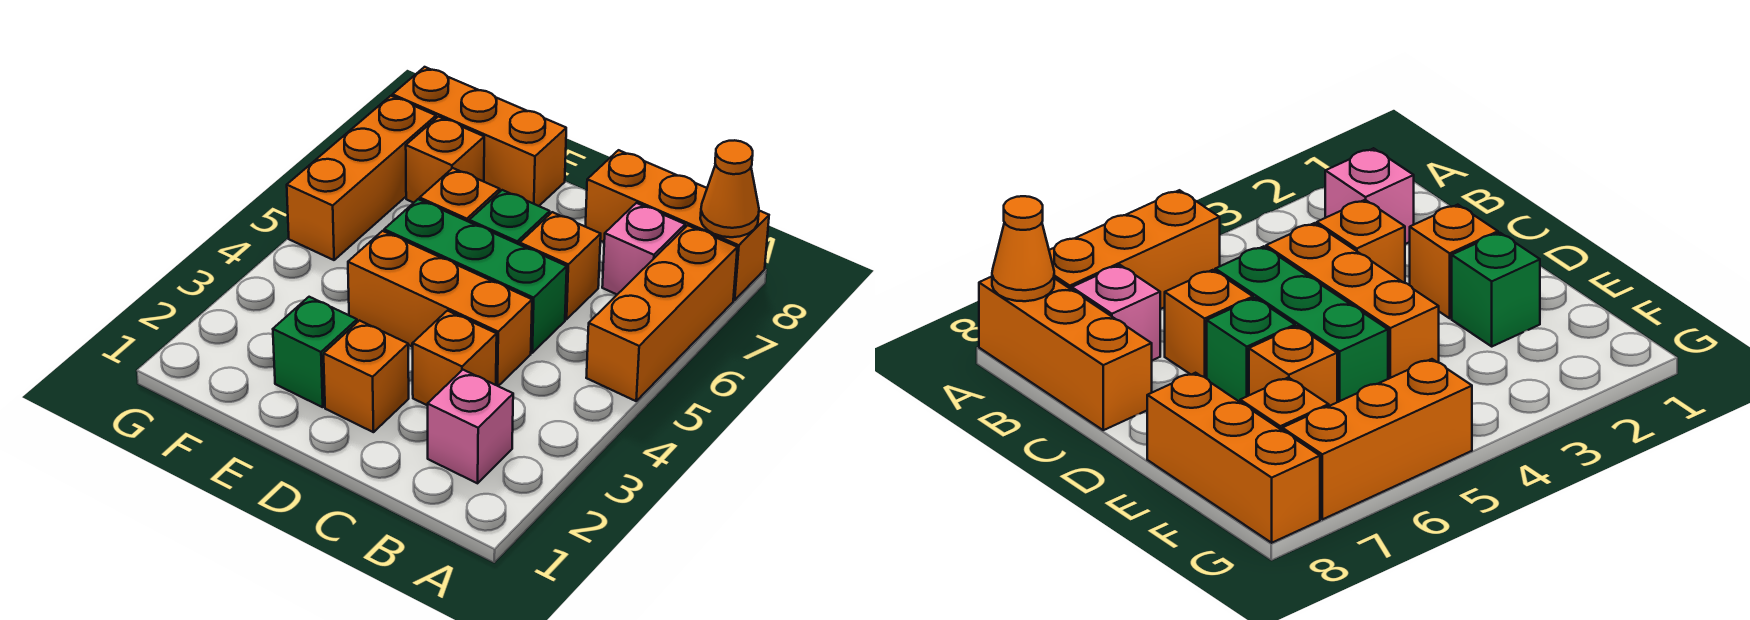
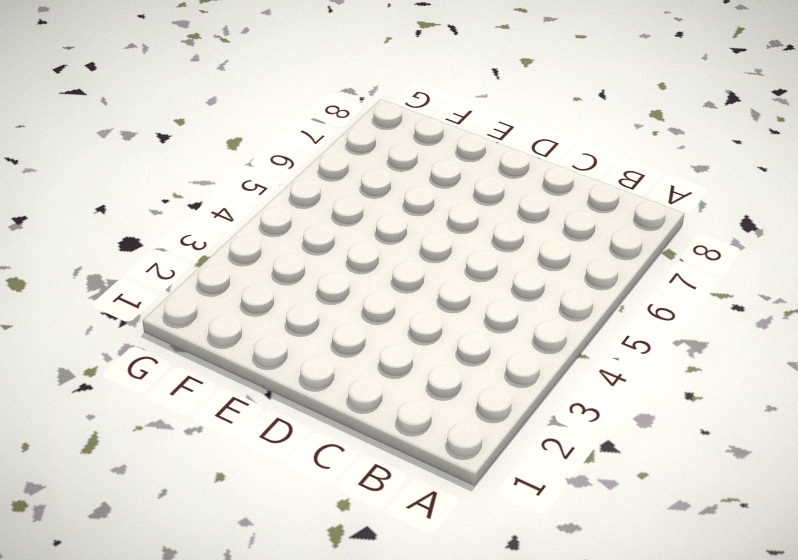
none -> orange 1x3 brick [586,225,737,401]
none -> orange 1x3 brick [585,150,769,300]
none -> pink 1x1 brick [428,370,513,483]

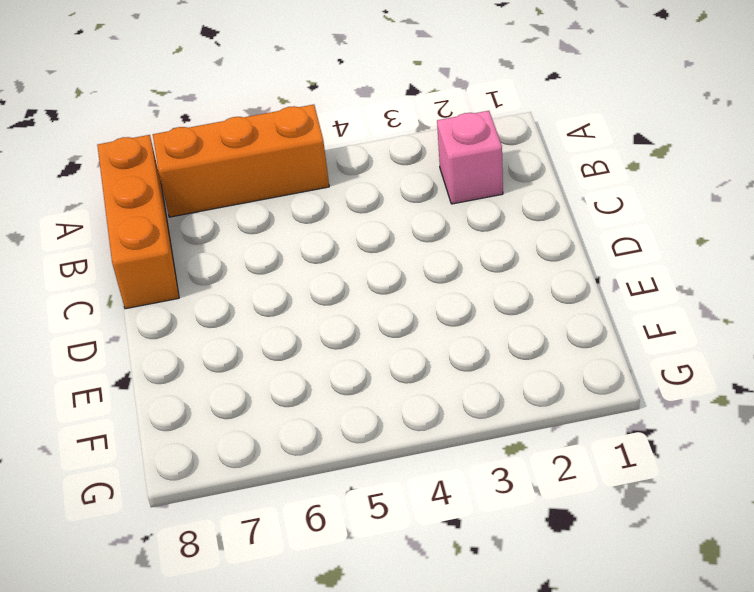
none -> pink 1x1 brick [602,203,685,294]
none -> orange 1x1 brick [412,311,497,406]
none -> orange 1x3 brick [348,231,532,386]

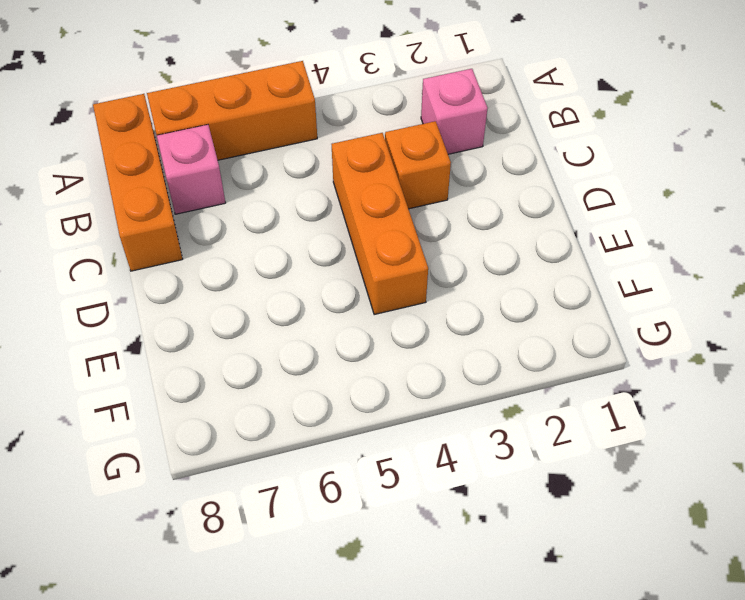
none -> green 1x3 brick [384,199,567,353]
none -> orange 1x1 brick [520,212,601,319]
none -> orange 1x1 brick [324,321,409,432]

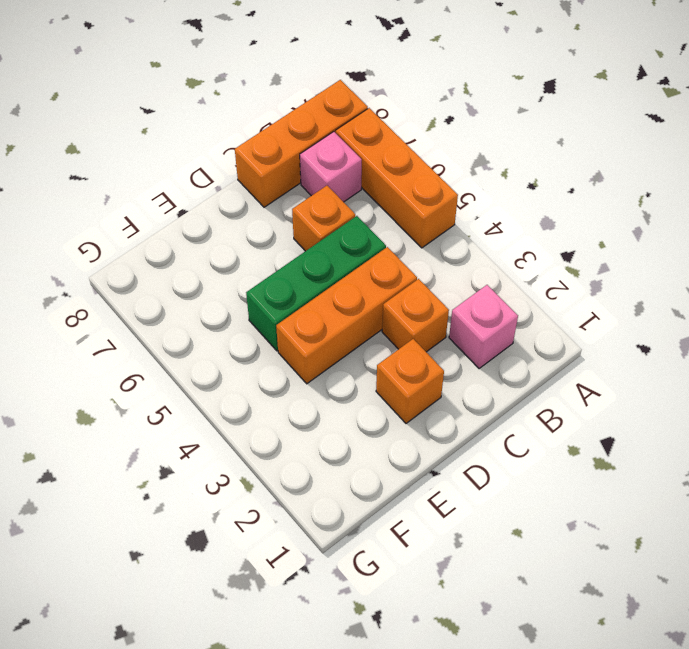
none -> green 1x1 brick [469,190,550,245]
none -> green 1x1 brick [273,297,357,407]
none -> orange 1x1 brick [420,168,500,222]

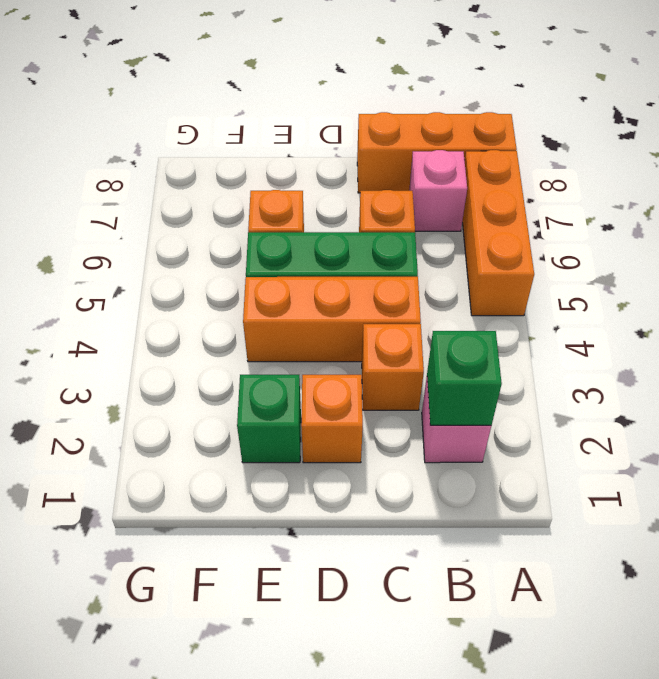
green 1x1 brick [427,331,502,425] -> green 1x1 brick moved to [469,190,550,245]
none -> orange 1x3 brick [392,67,566,206]
none -> orange 1x1 brick [406,117,484,203]
none -> orange 1x3 brick [287,96,436,260]

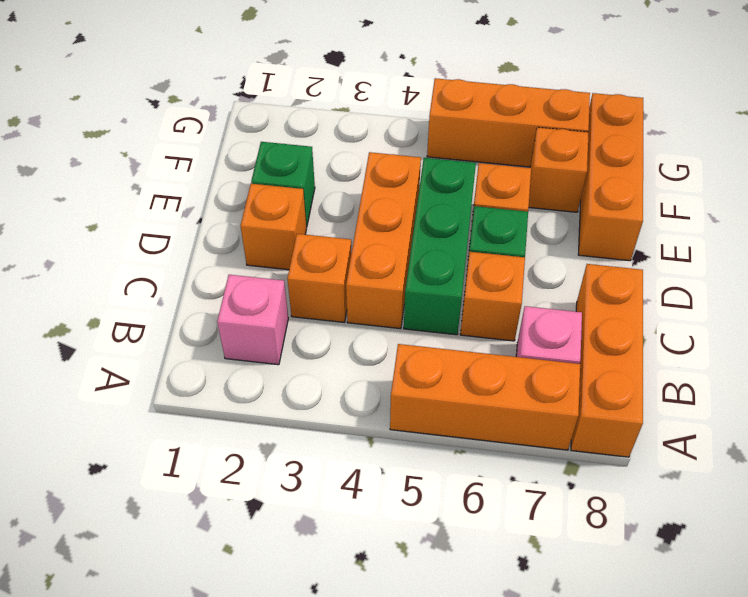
none -> orange 1x1 cone [700,140,759,237]

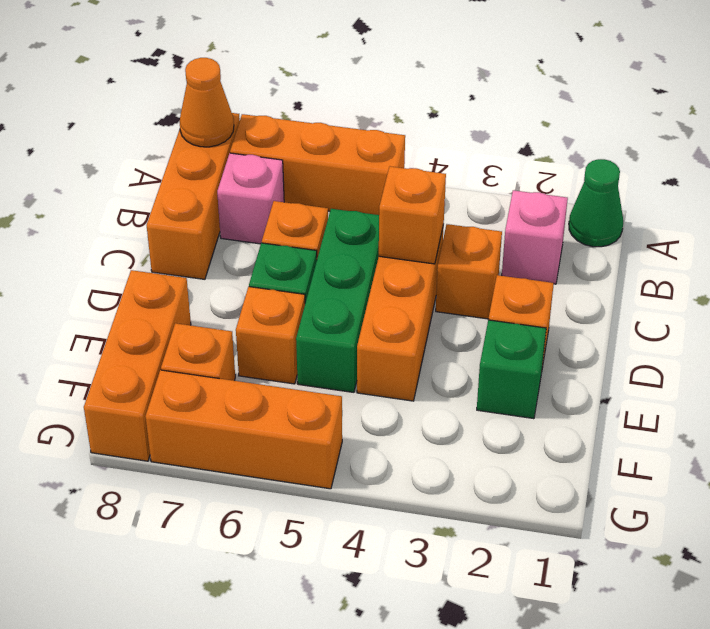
green 1x1 cone [569,159,623,247] -> none
orange 1x1 brick [379,166,446,264] -> none

